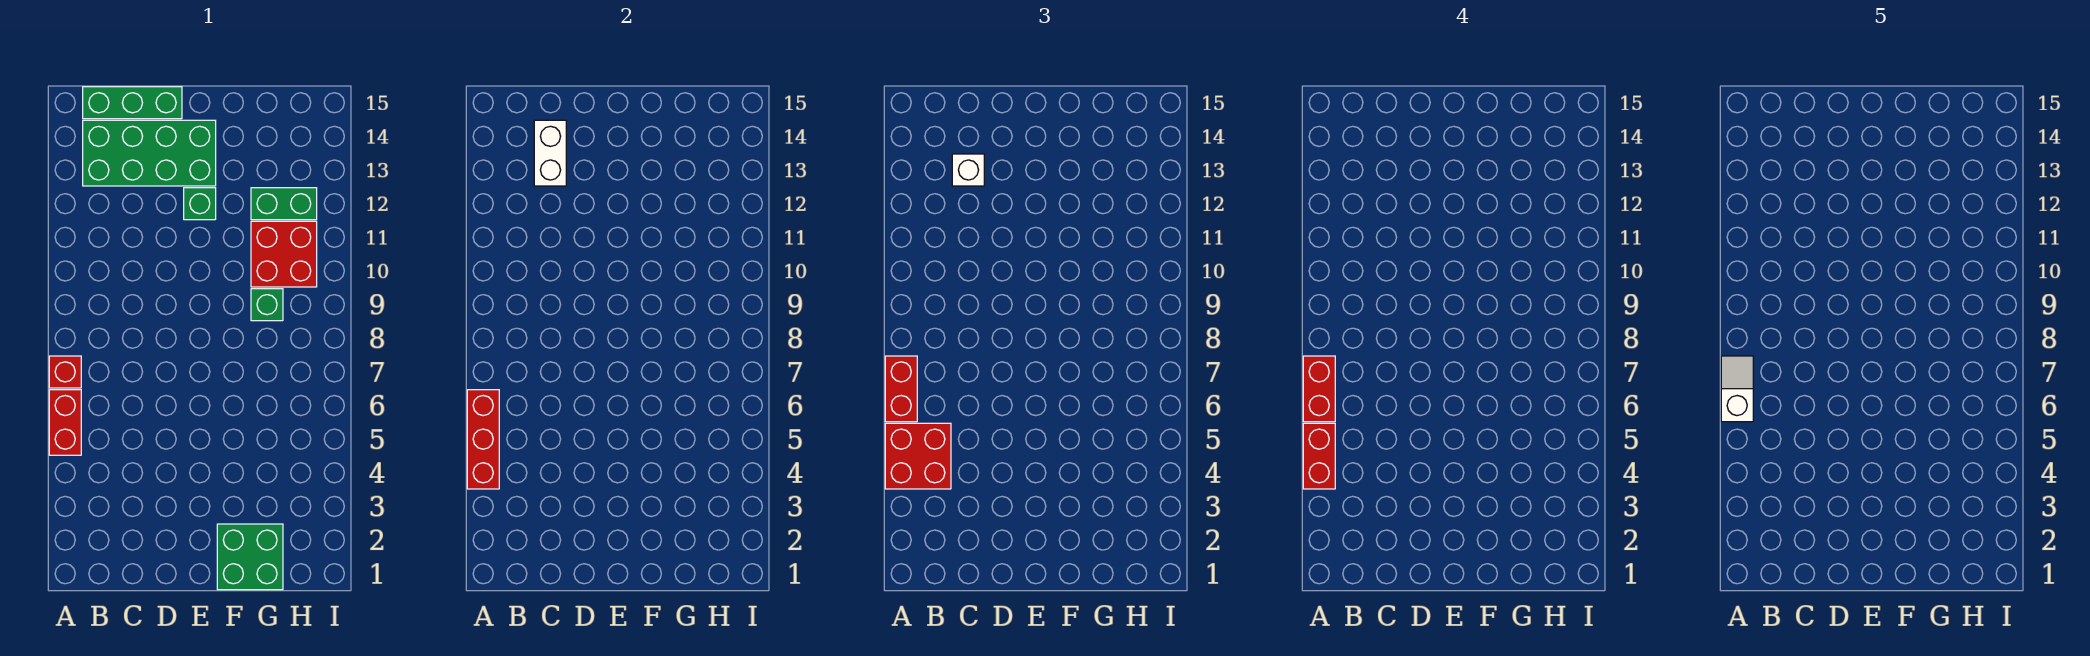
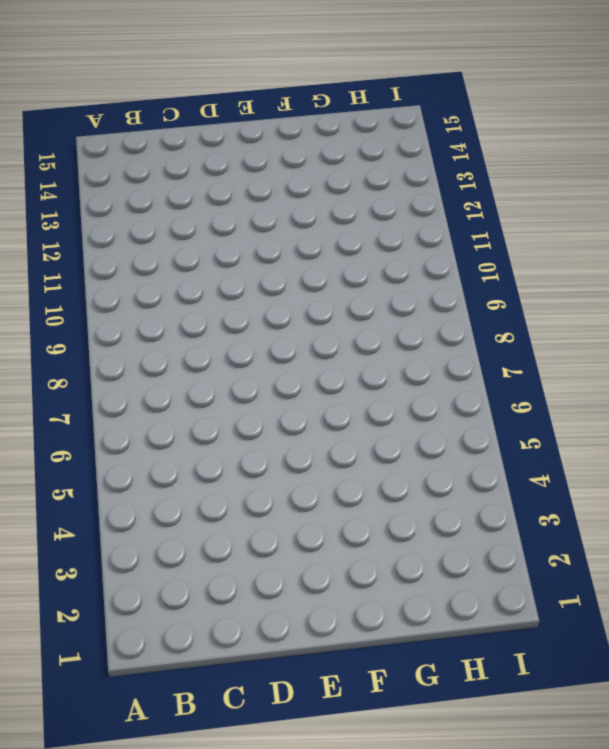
none -> red 1x2 brick [49,390,81,455]
none -> red 1x1 brick [49,356,81,388]
none -> green 2x4 brick [83,120,216,186]

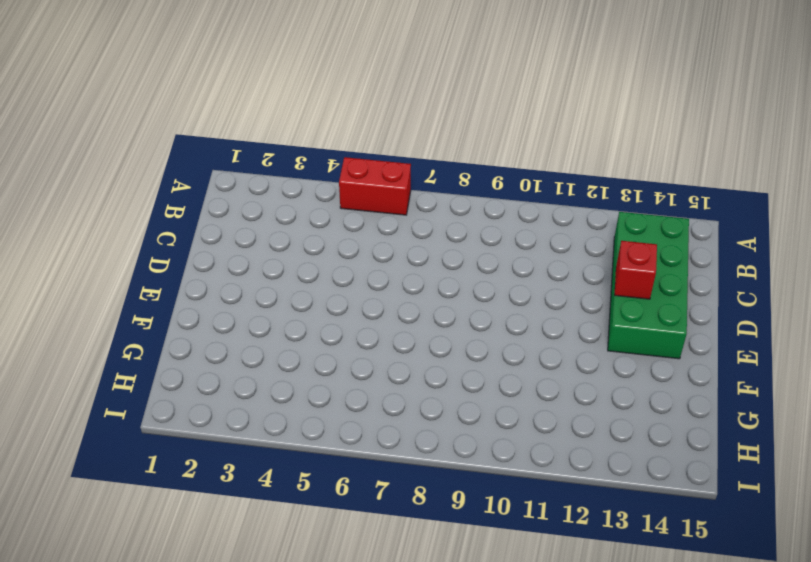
red 1x1 brick [614,241,657,299] -> red 1x1 brick moved to [49,356,81,388]
none -> green 1x3 brick [83,87,182,119]
none -> green 1x1 brick [184,188,216,220]
none -> green 2x2 brick [217,524,283,590]

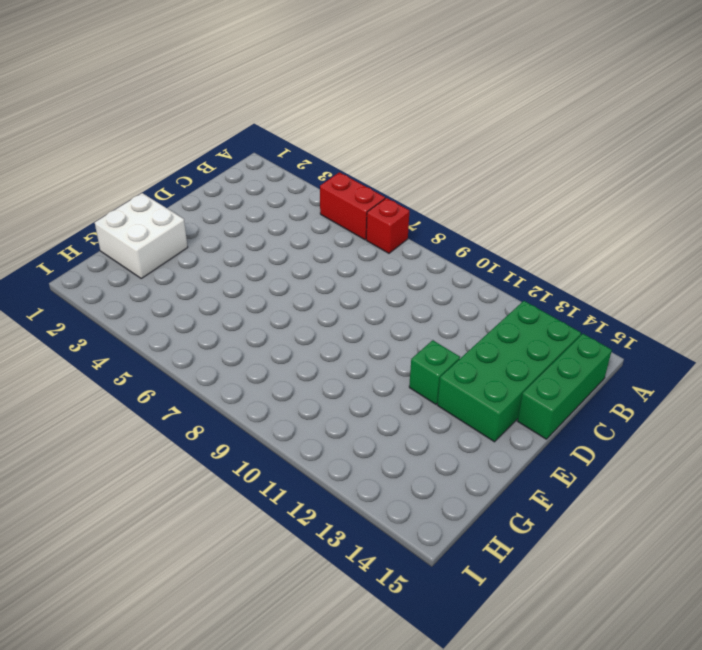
white 2x2 brick [95,193,188,278] -> green 2x2 brick [217,524,283,590]
none -> green 1x1 brick [251,289,283,321]
none -> red 2x2 brick [251,221,317,287]
none -> green 1x2 brick [251,188,317,220]

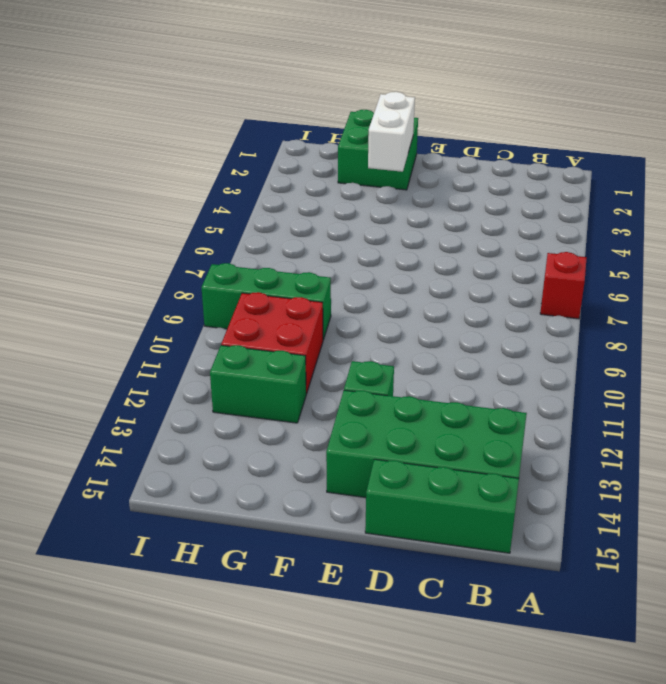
white 1x2 brick [368,92,415,172] -> white 1x2 brick moved to [534,120,566,186]
green 1x3 brick [202,263,331,340] -> green 1x1 brick [251,289,283,321]
none -> red 1x2 brick [49,390,81,455]
none -> red 1x3 brick [467,390,499,489]
none -> red 2x2 brick [885,423,951,489]

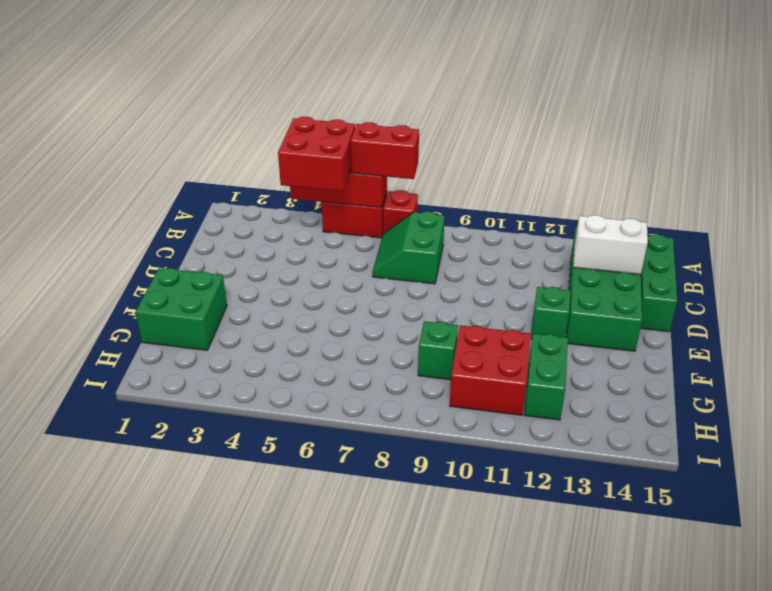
green 2x2 slope [372,212,445,284] -> none
none -> white 1x1 brick [952,154,984,186]
none -> red 1x2 brick [1303,423,1335,489]
none -> red 1x2 brick [1303,356,1335,422]

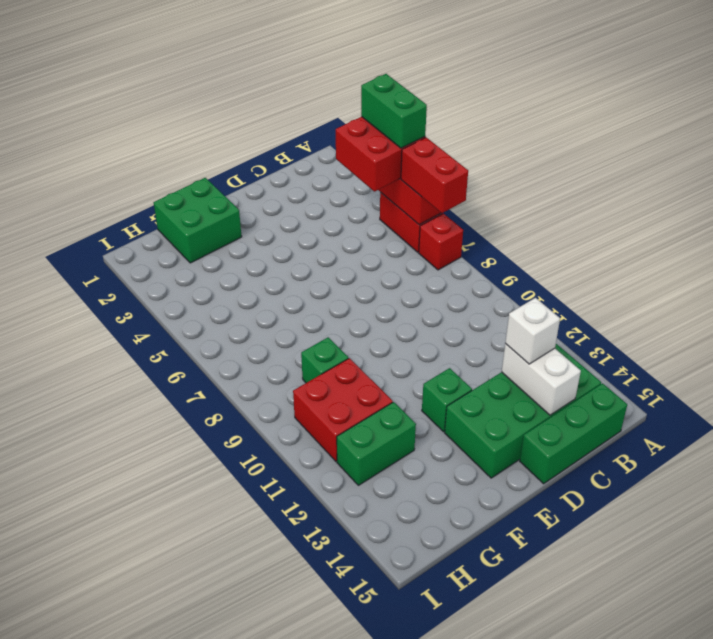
green 1x2 brick [361,74,427,148] -> red 1x2 brick [1303,423,1335,489]
none -> red 1x2 brick [1303,356,1335,422]
none -> white 1x2 slope [1721,356,1753,422]

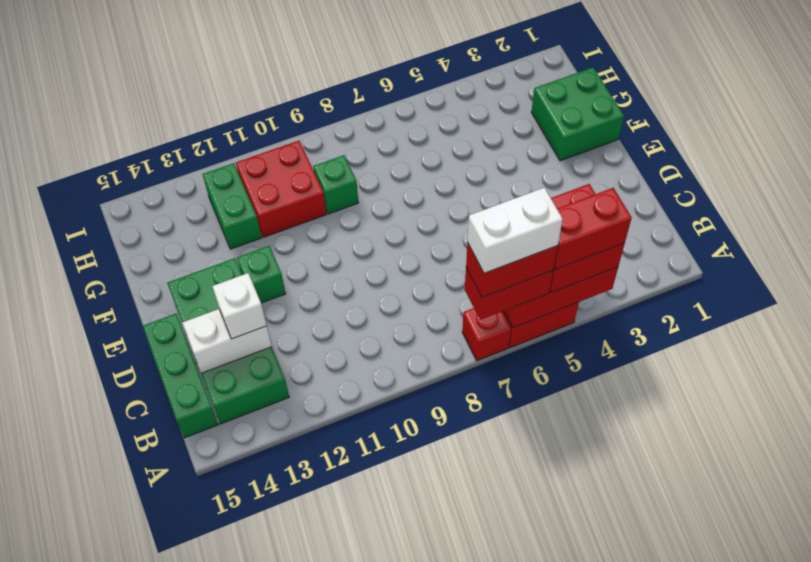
white 1x2 brick [467,188,563,273] -> white 1x2 slope [1721,356,1753,422]

